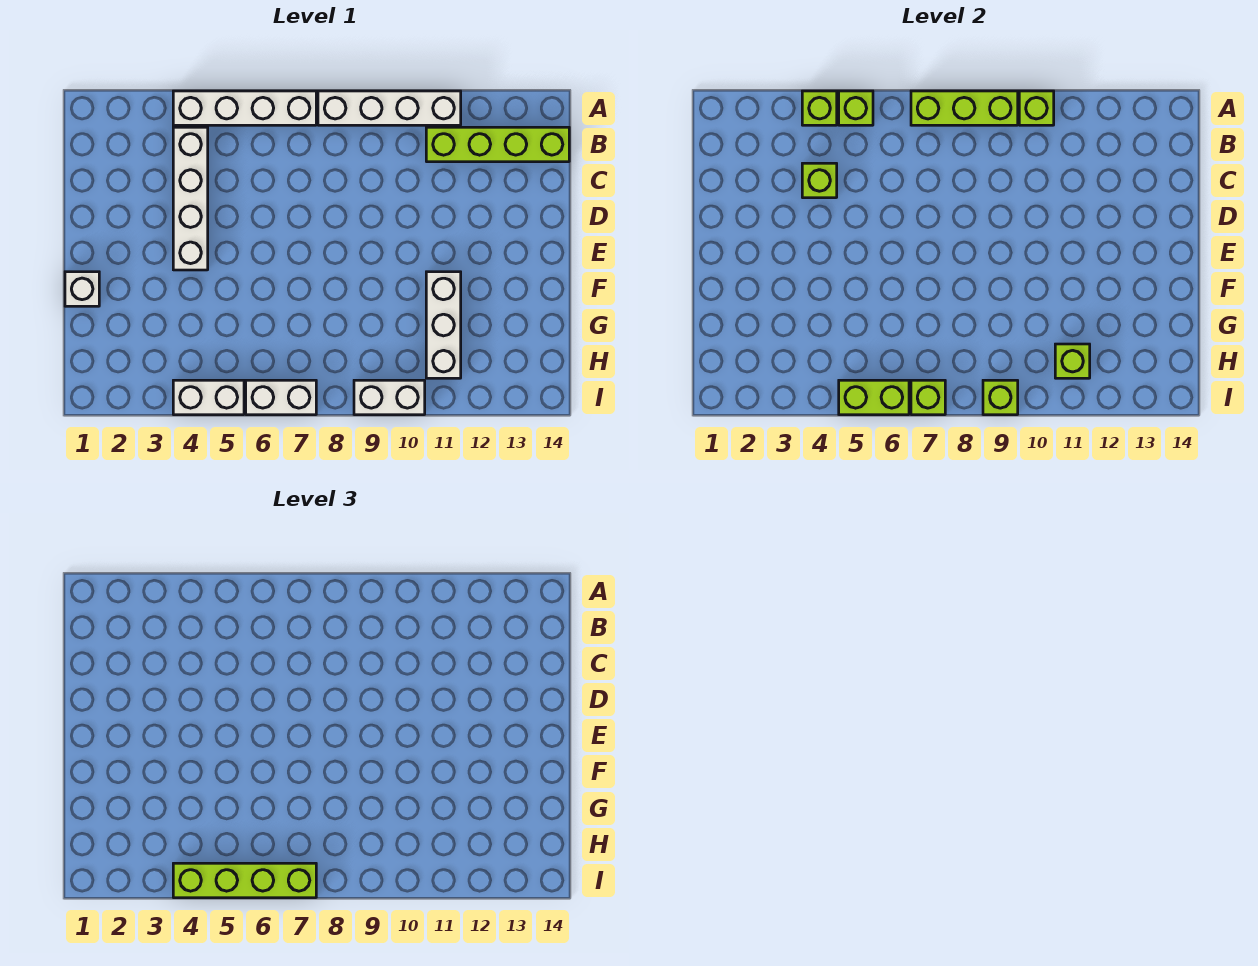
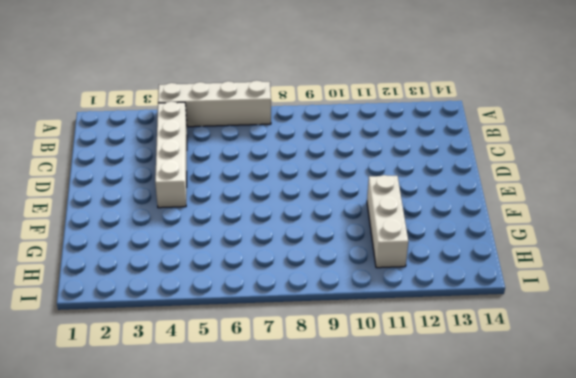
none -> white 1x4 brick [318,91,461,125]
none -> lime 1x4 brick [426,127,569,162]
none -> white 1x1 brick [65,272,99,306]

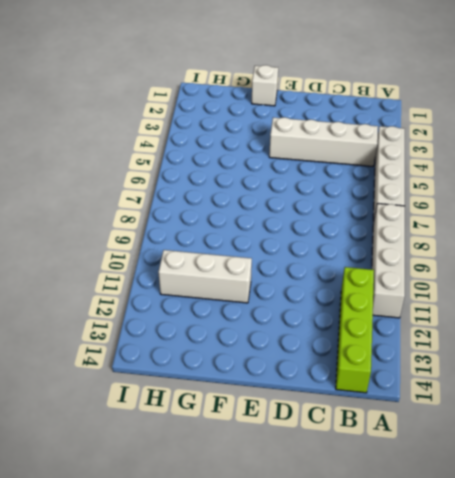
none -> white 1x2 brick [173,380,244,415]
none -> white 1x2 brick [246,380,316,415]
none -> white 1x2 brick [354,380,425,415]

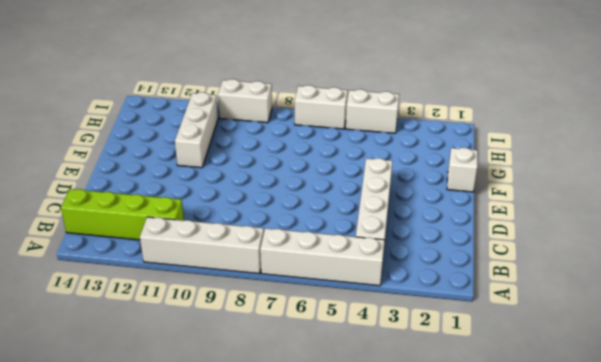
none -> lime 1x1 brick [802,91,837,125]
none -> lime 1x1 brick [839,91,873,125]
none -> lime 1x3 brick [911,91,1018,125]

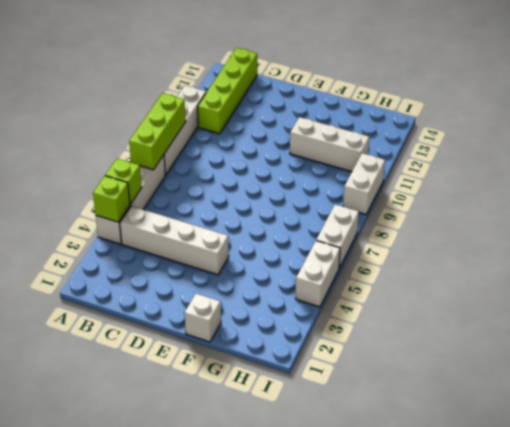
none -> lime 1x1 brick [1019,91,1054,125]
none -> lime 1x1 brick [802,163,837,198]
none -> lime 1x1 brick [1055,344,1090,378]

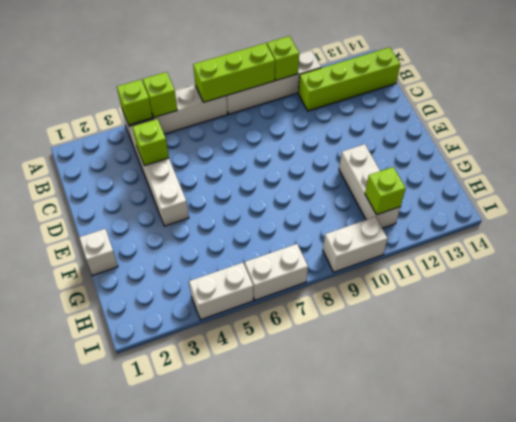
none -> lime 1x2 brick [839,380,909,415]
none -> lime 1x1 brick [911,380,945,415]
none -> lime 1x1 brick [983,380,1018,415]

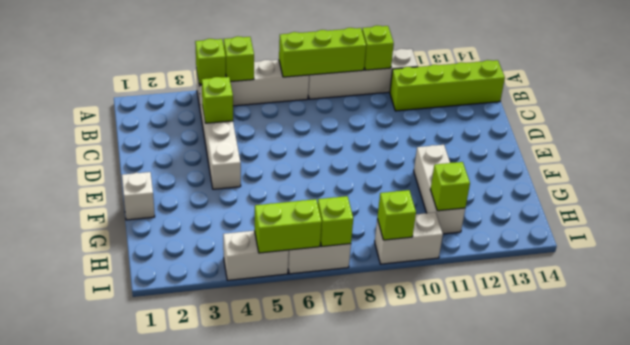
none -> lime 1x4 brick [173,863,316,898]

